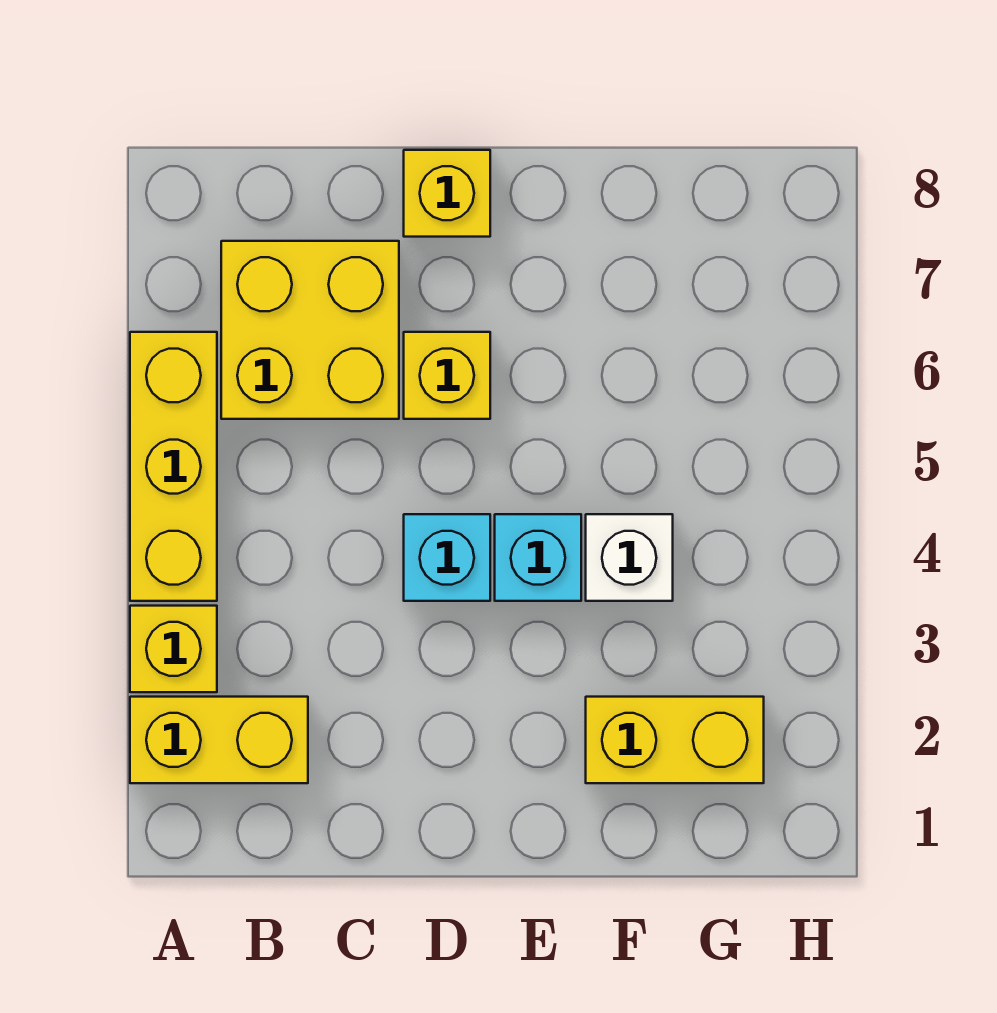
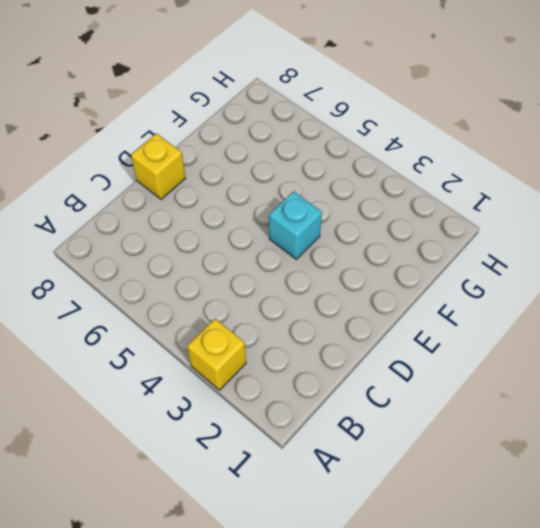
none -> yellow 1x2 brick [130,697,308,783]
none -> yellow 1x3 brick [130,332,217,601]

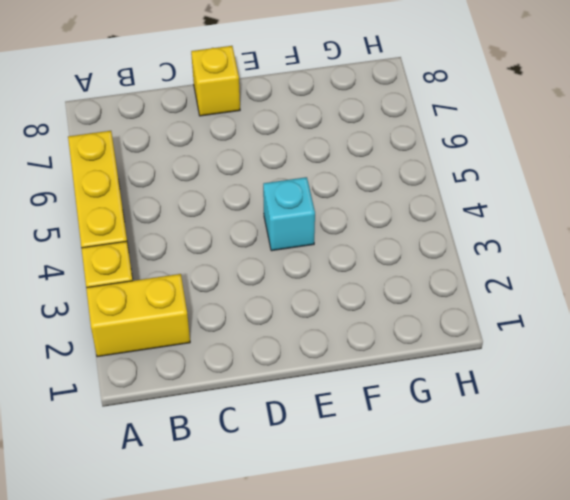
none -> yellow 2x2 brick [221,241,399,419]
none -> cyan 1x1 brick [404,514,490,601]

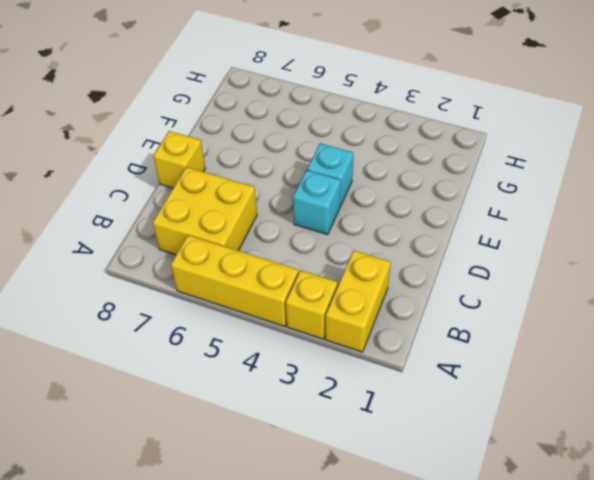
none -> yellow 1x1 brick [404,332,490,419]
none -> yellow 1x2 brick [586,697,764,783]

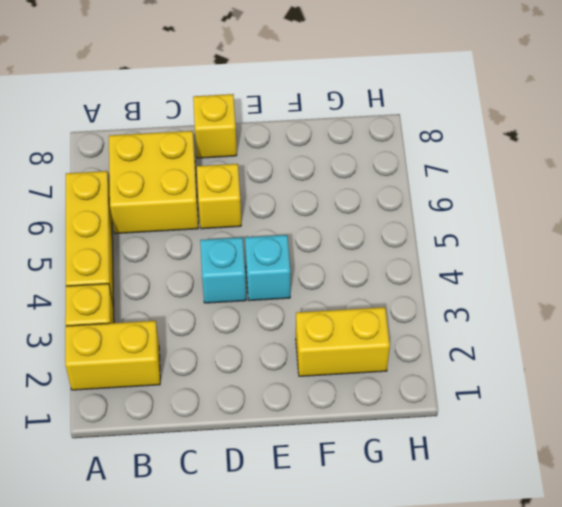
none -> white 1x1 brick [586,514,673,601]

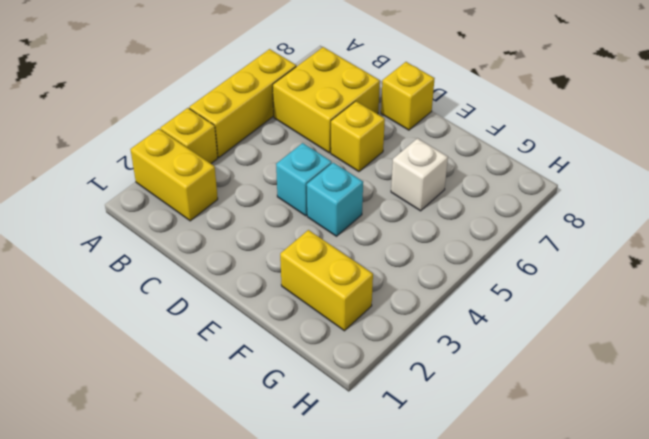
white 1x1 brick [391,138,448,211] -> white 1x1 brick moved to [586,514,673,601]

